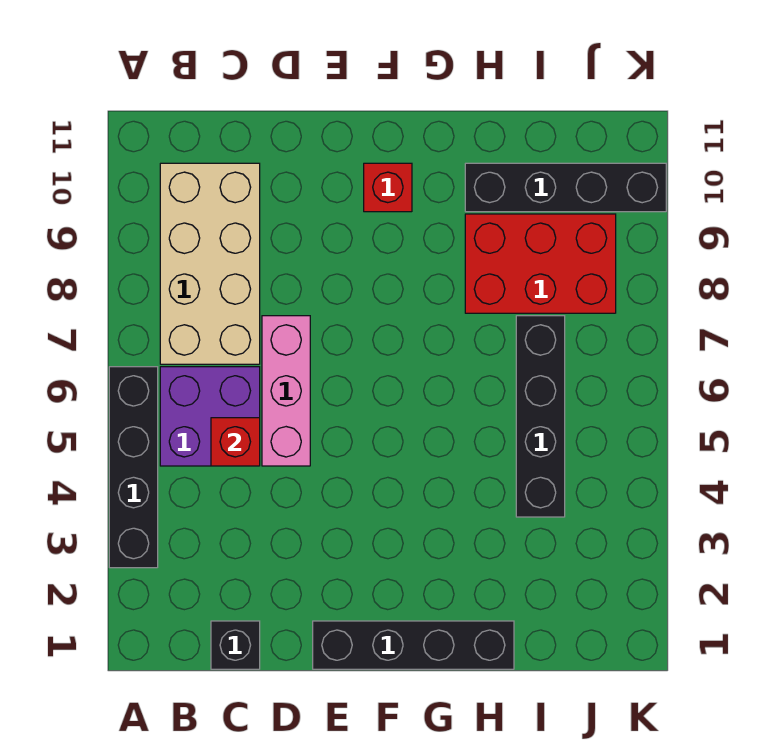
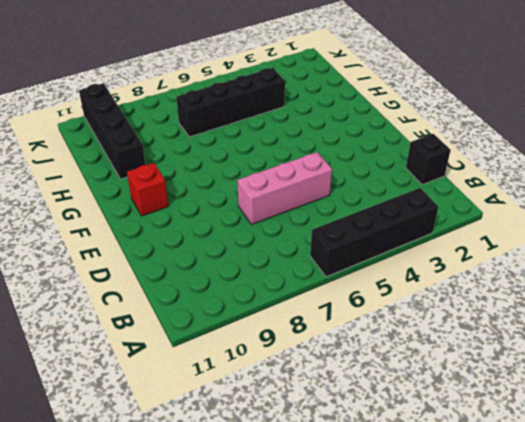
none -> purple 2x2 brick [160,367,260,466]
none -> tan 2x4 brick [160,163,260,364]

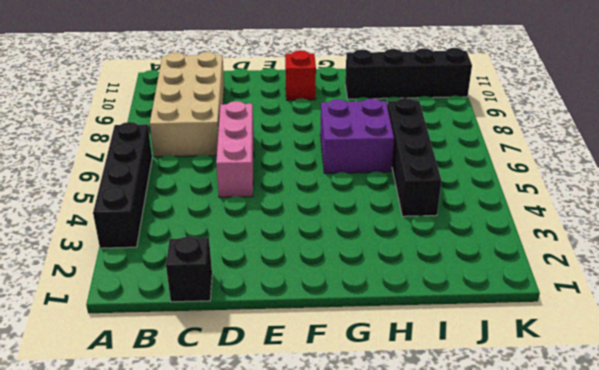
purple 2x2 brick [320,99,394,173] -> purple 2x2 brick moved to [160,367,260,466]
none -> black 1x4 brick [313,621,514,669]
none -> red 2x3 brick [465,214,616,313]

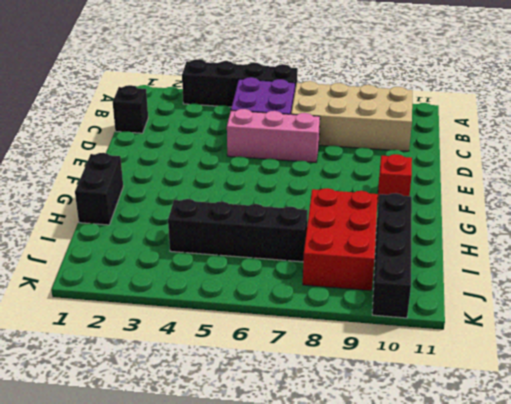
black 1x2 brick [75,153,123,225] -> black 1x4 brick [313,621,514,669]
none -> red 1x1 brick [211,418,260,466]

